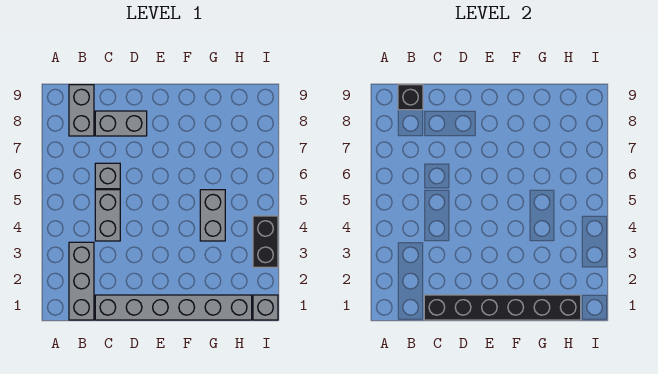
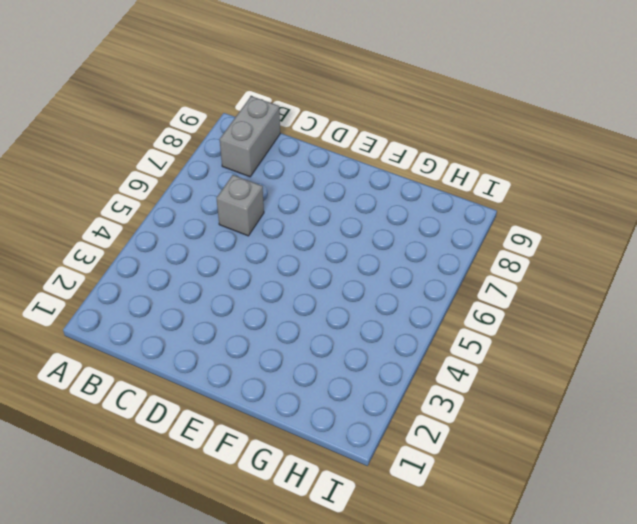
none -> grey 1x3 brick [69,242,94,320]
none -> grey 1x6 brick [95,295,252,320]

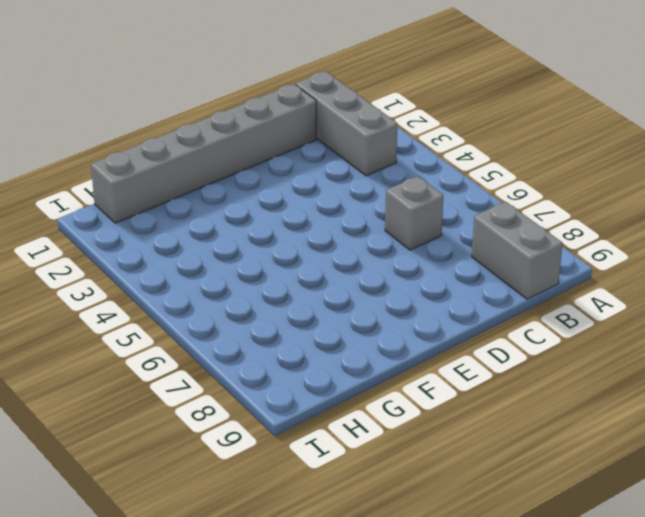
none -> grey 1x2 brick [95,190,120,241]
none -> grey 1x2 brick [95,111,147,136]

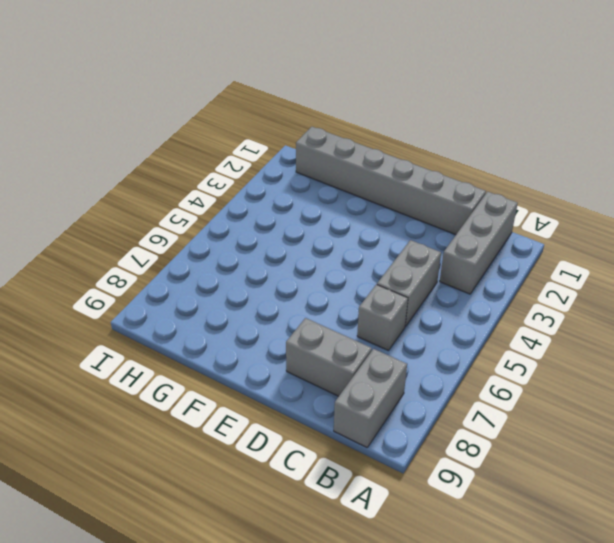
none -> grey 1x2 brick [200,190,225,241]
none -> grey 1x1 brick [253,295,278,320]

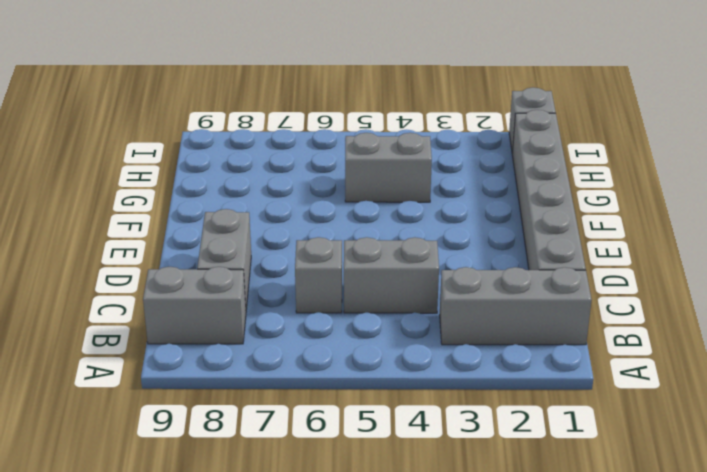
none -> black 1x2 brick [253,216,278,267]
none -> black 1x1 brick [398,85,423,110]

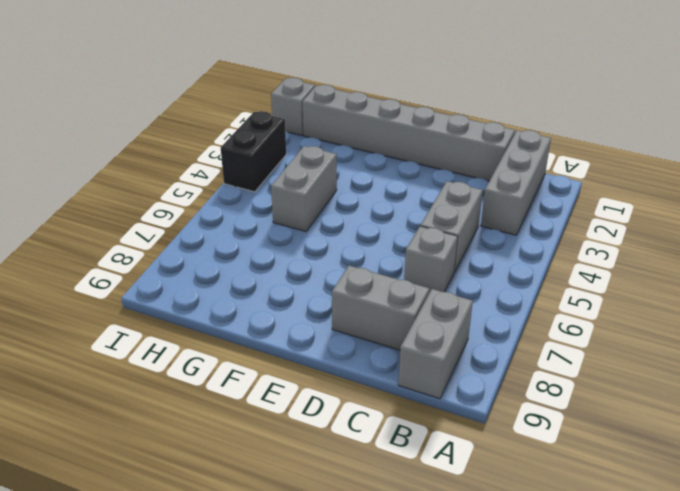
none -> black 1x1 brick [398,85,423,110]
none -> black 1x6 brick [424,295,581,320]

